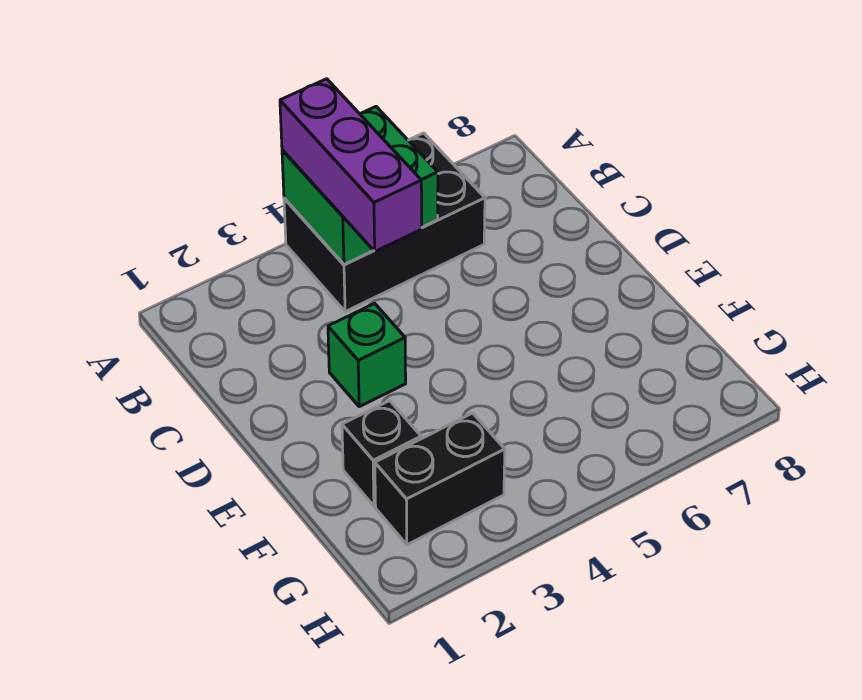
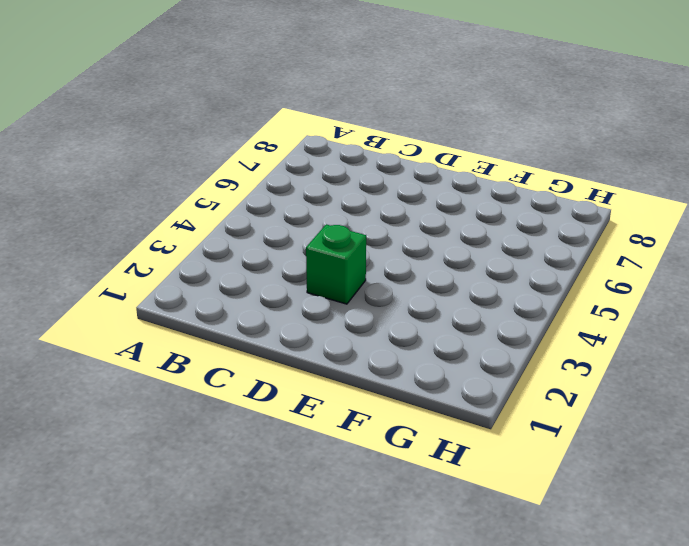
none -> black 2x3 brick [284,133,485,312]
none -> black 1x1 brick [342,401,421,506]

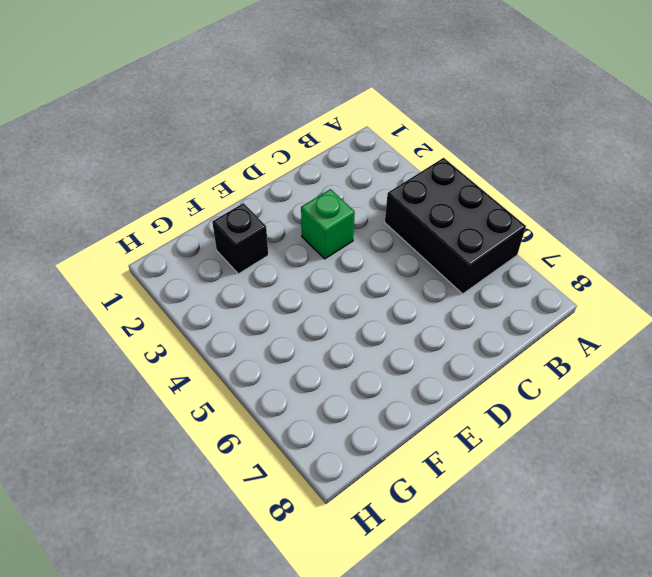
none -> black 1x2 brick [375,413,505,545]
none -> green 2x2 brick [282,107,438,265]

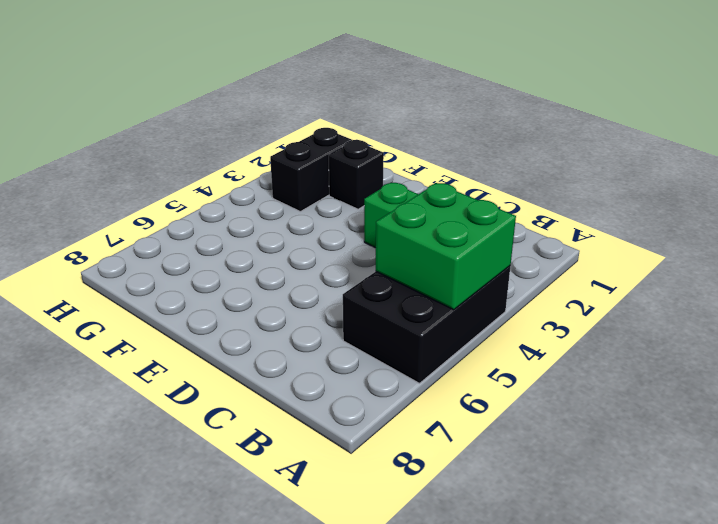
none -> purple 1x3 brick [280,79,422,251]

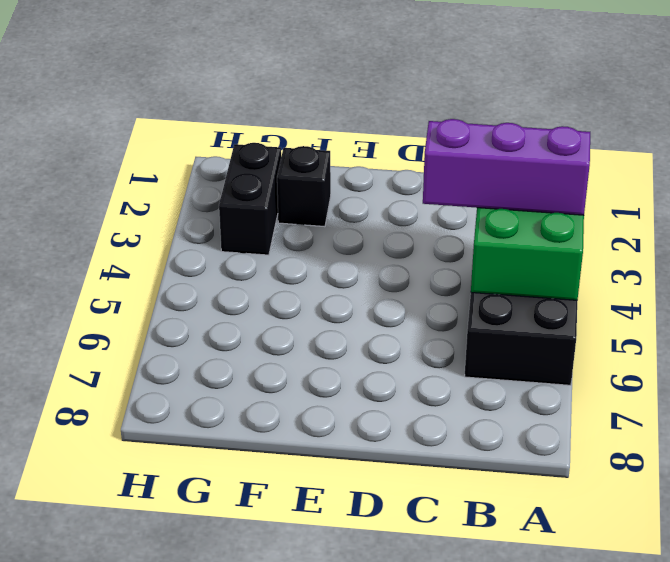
none -> green 1x1 brick [328,303,406,407]

